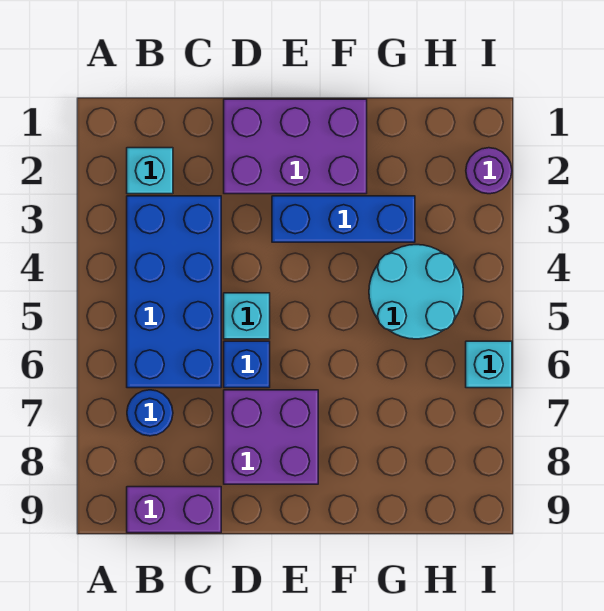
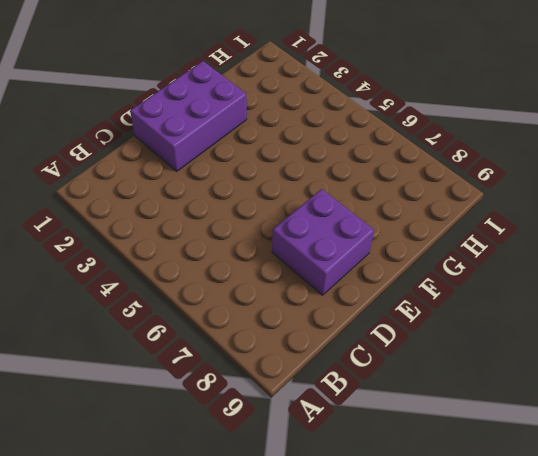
none -> cyan 1x1 brick [127,148,173,194]
none -> blue 2x4 brick [127,196,221,388]
none -> blue 1x1 round brick [127,390,173,436]

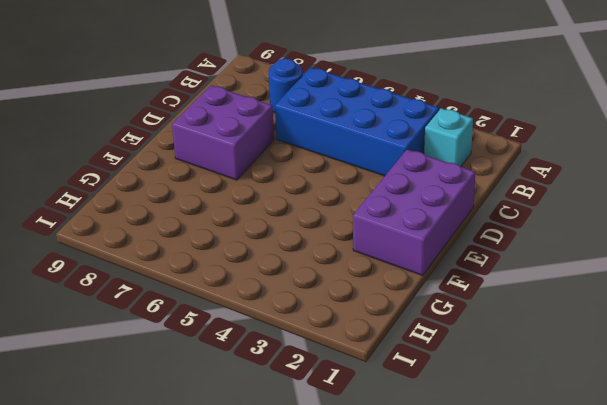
none -> purple 1x2 brick [127,487,221,533]
none -> cyan 1x1 brick [224,293,270,339]
none -> blue 1x1 brick [224,341,270,388]

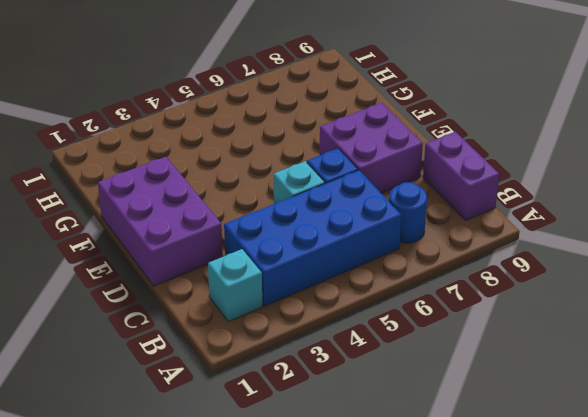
none -> blue 1x3 brick [272,196,415,242]
none -> cyan 2x2 round brick [369,245,463,339]
none -> purple 1x1 round brick [466,148,512,194]

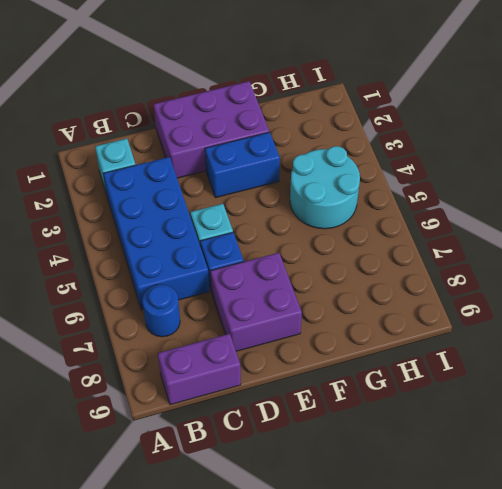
blue 1x2 brick [205,132,280,198] -> blue 1x3 brick [272,196,415,242]
none -> purple 1x1 round brick [466,148,512,194]
none -> cyan 1x1 brick [466,341,512,388]

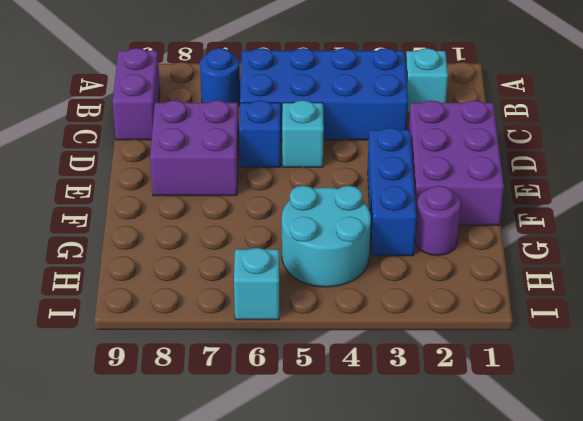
purple 1x1 round brick [415,186,461,256] -> purple 1x1 round brick moved to [466,148,512,194]

